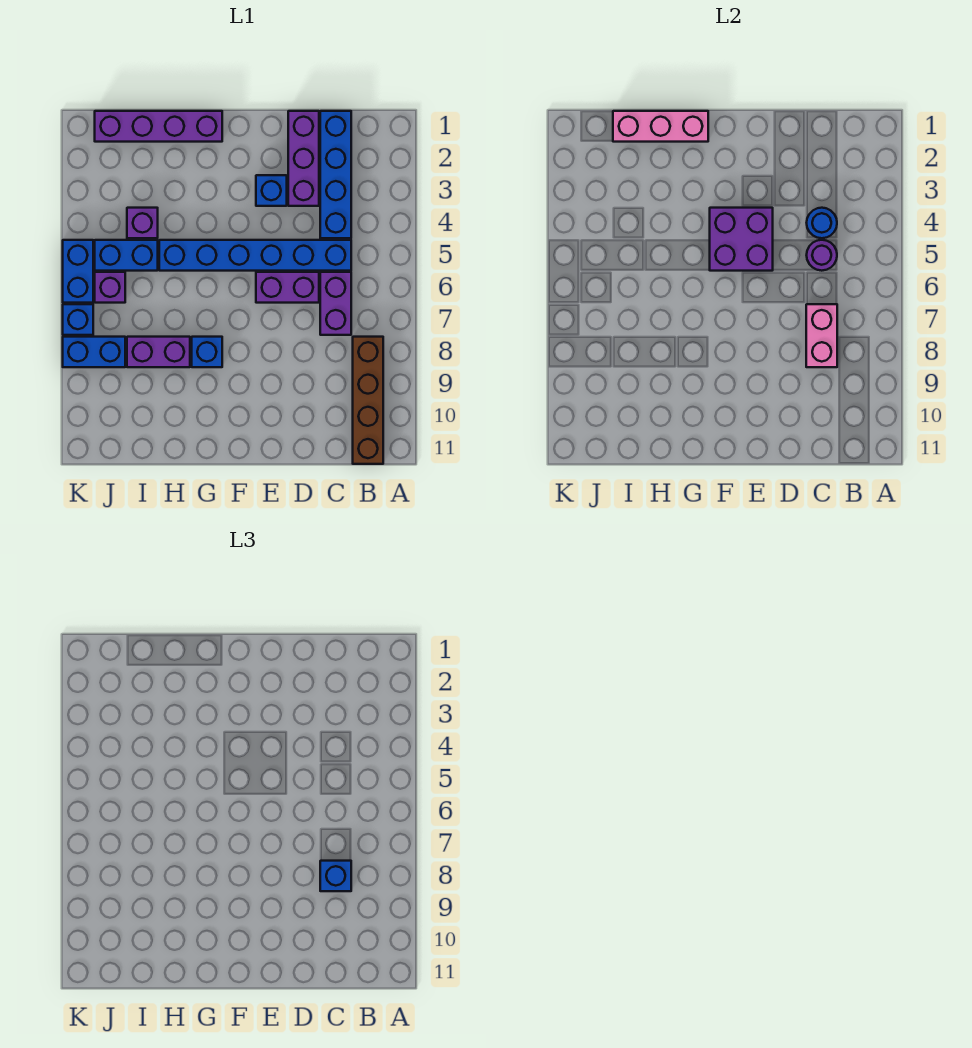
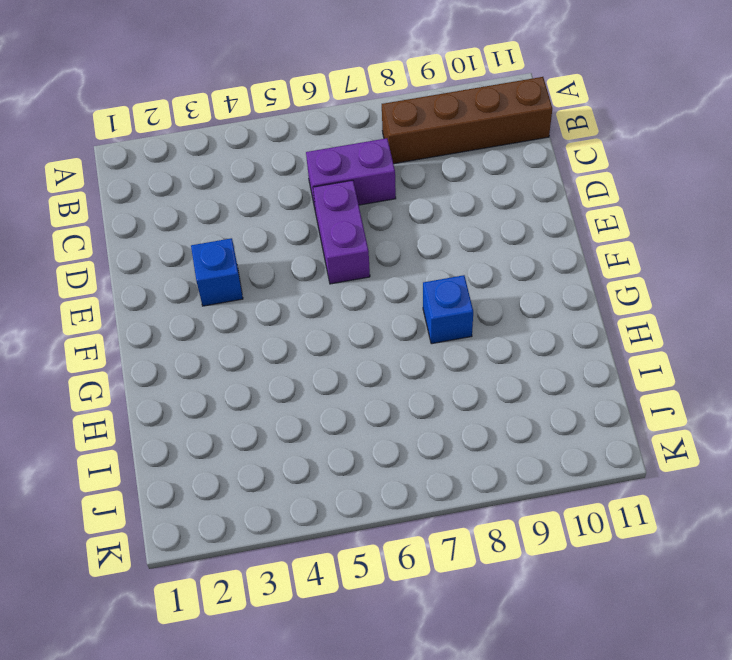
none -> blue 1x4 brick [320,111,351,238]
none -> blue 1x6 brick [159,240,351,271]
none -> purple 1x3 brick [288,111,319,206]

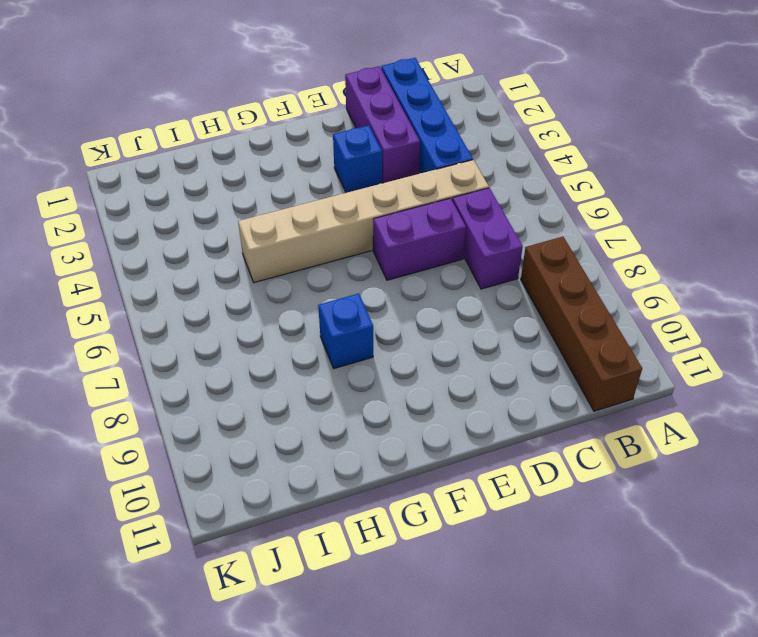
tan 1x6 brick [238,160,489,283] -> blue 1x6 brick [159,240,351,271]
none -> purple 1x4 brick [95,111,222,142]
none -> purple 1x2 brick [127,337,190,367]
none -> purple 1x1 brick [127,208,158,238]

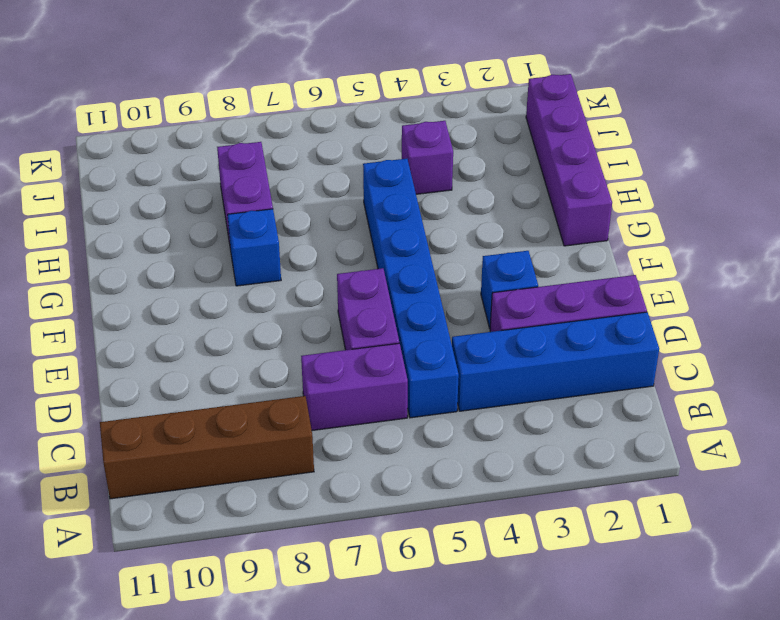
none -> blue 1x2 brick [95,240,158,271]
none -> purple 1x1 brick [95,272,125,303]
none -> blue 1x2 brick [63,337,125,367]

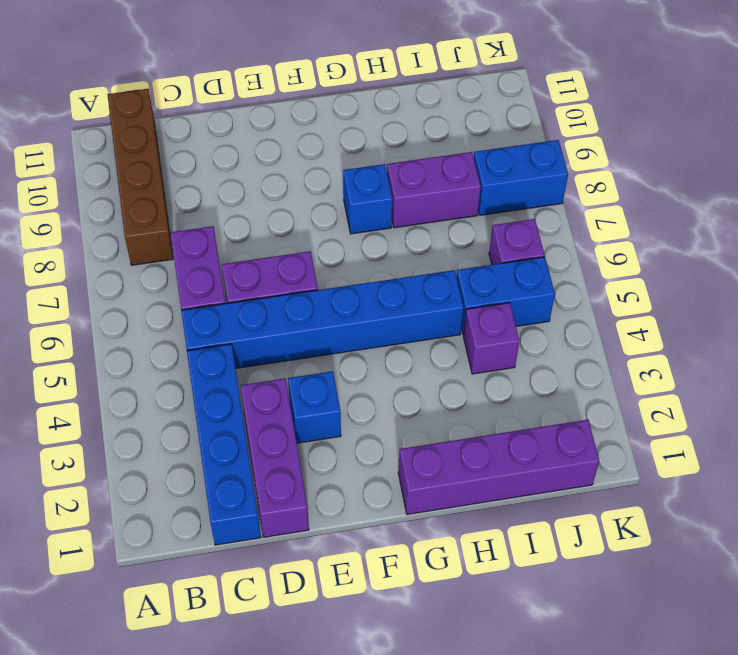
none -> blue 1x2 brick [63,240,93,303]
none -> blue 1x1 brick [63,304,93,335]
none -> blue 1x1 round brick [807,208,837,238]

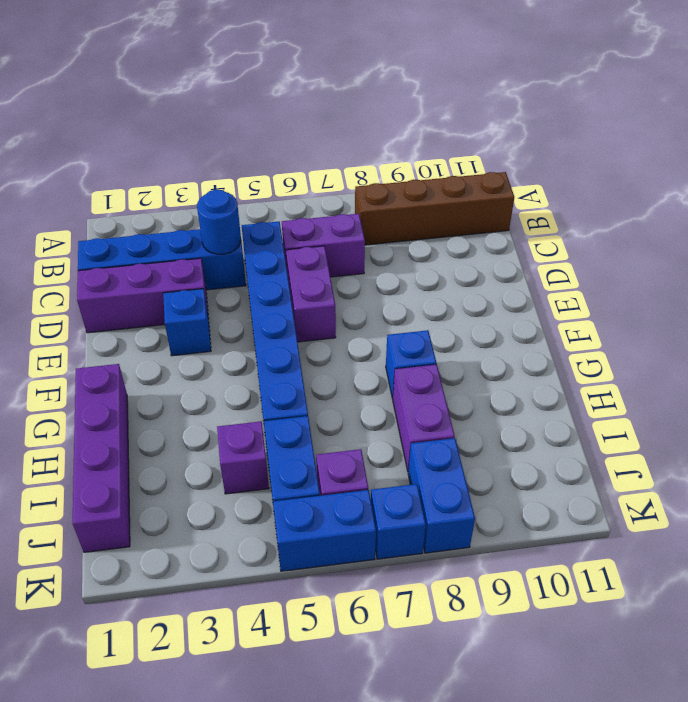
none -> purple 1x1 round brick [807,240,837,271]
none -> pink 1x2 brick [806,304,837,367]
none -> purple 2x2 brick [710,208,773,271]

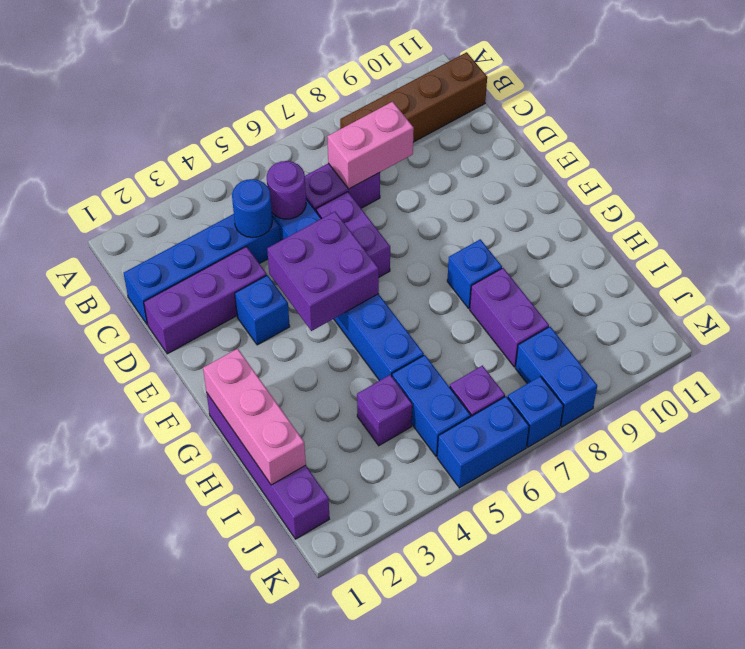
none -> blue 1x1 brick [320,861,351,891]

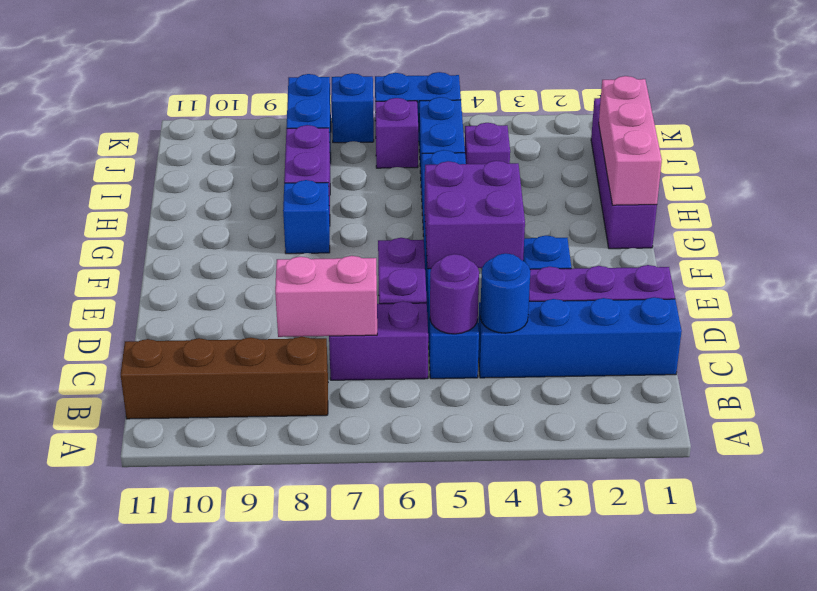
none -> blue 1x1 brick [320,861,351,891]

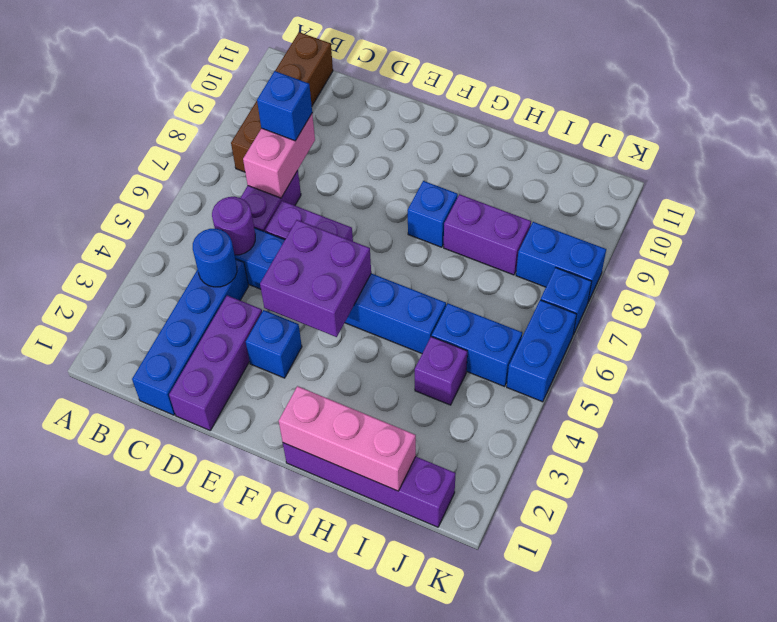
none -> purple 1x1 brick [95,272,125,303]

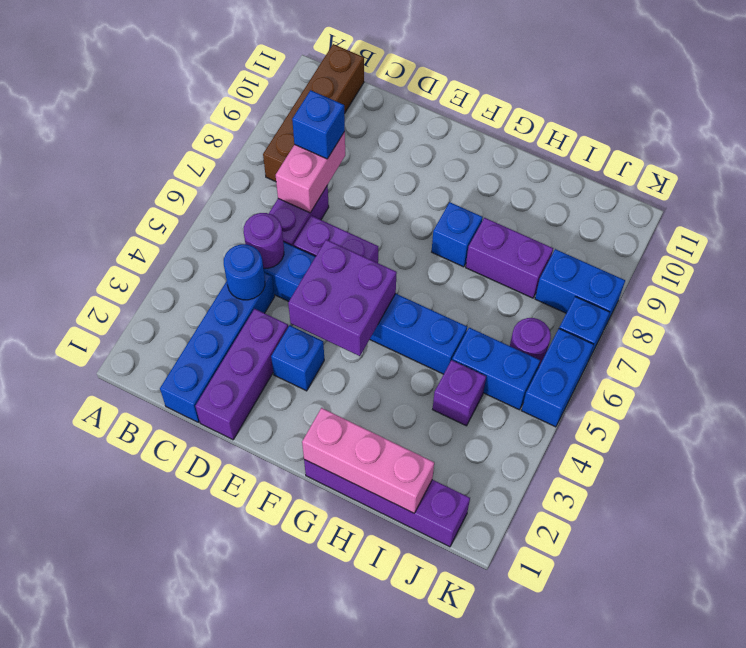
purple 1x1 round brick [510,318,551,368] -> purple 1x1 brick [95,272,125,303]

